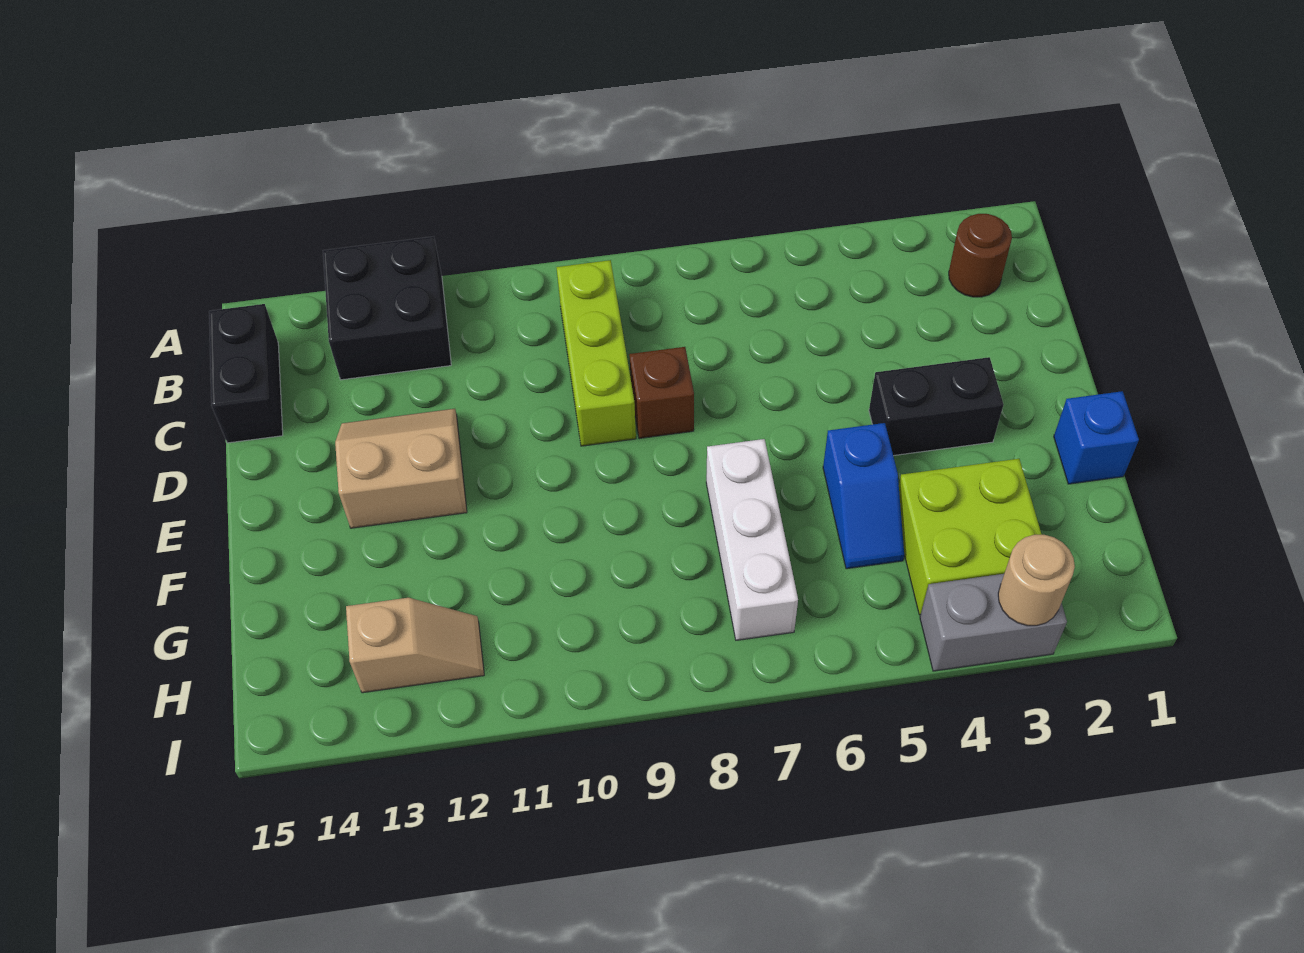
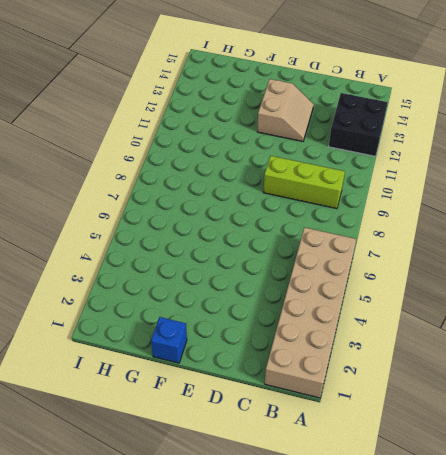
tan 2x6 brick [265,227,356,398] -> brown 1x1 round brick [949,214,1012,297]
none -> black 1x2 brick [209,304,283,443]
none -> brown 1x1 brick [629,347,694,439]
none -> black 1x2 brick [869,357,1004,456]

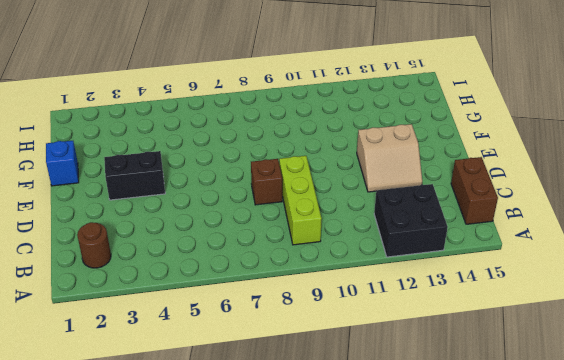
brown 1x2 brick [451,157,498,224] -> black 1x2 brick [209,304,283,443]
none -> blue 1x2 slope [823,423,904,569]
none -> white 1x3 brick [706,439,798,640]
none -> lime 2x2 brick [899,459,1042,615]

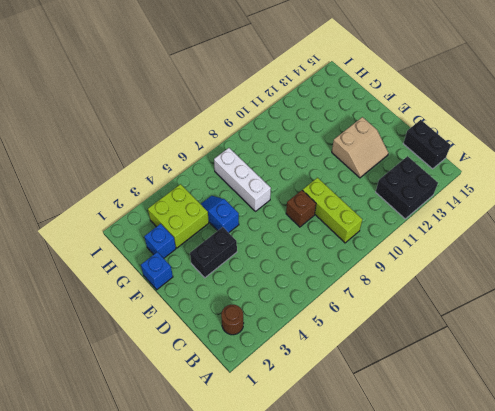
blue 1x1 brick [144,224,176,258] -> none
none -> tan 1x2 slope [346,598,484,693]
none -> grey 1x2 brick [920,574,1067,671]
none -> tan 1x1 round brick [998,535,1075,626]

